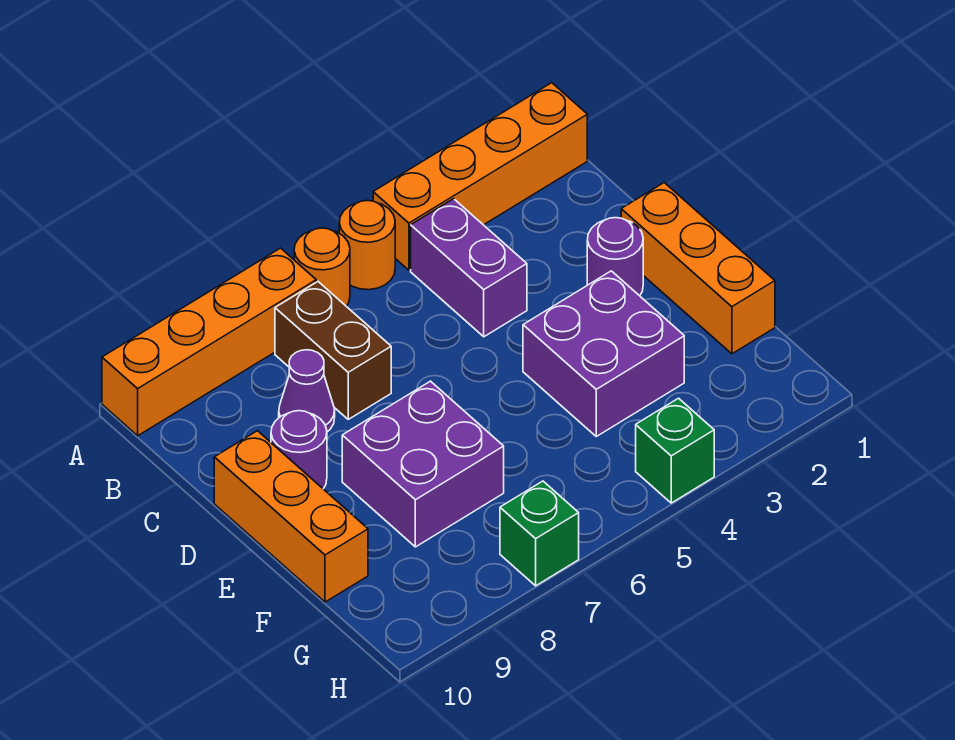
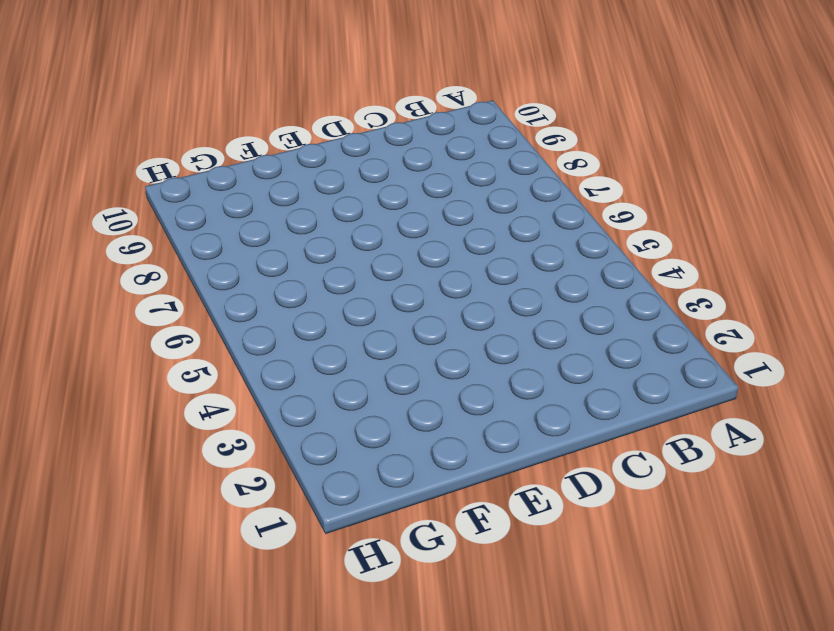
none -> orange 1x4 brick [373,83,587,270]
none -> orange 1x1 round brick [339,201,395,290]
none -> orange 1x1 round brick [294,228,350,306]

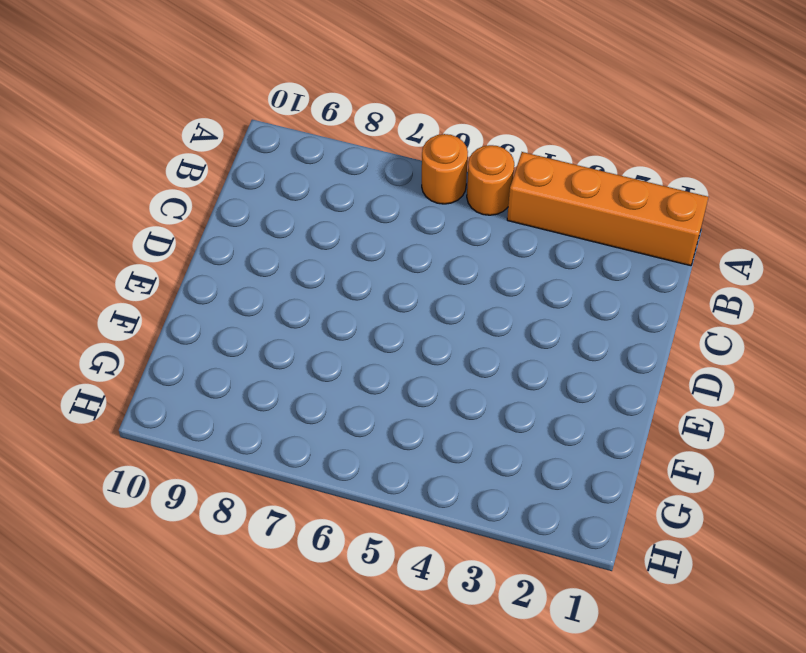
none -> orange 1x4 brick [102,248,316,436]
none -> purple 1x2 brick [411,199,527,337]
none -> brown 1x2 brick [275,282,391,419]

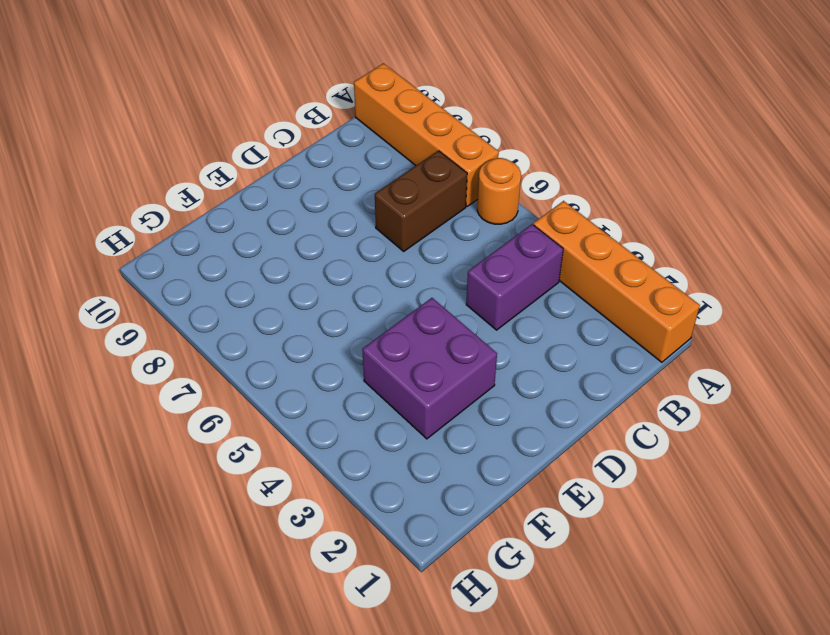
none -> orange 1x1 round brick [339,201,395,290]
none -> purple 1x1 cone [279,350,335,432]
none -> orange 1x3 brick [621,183,775,354]

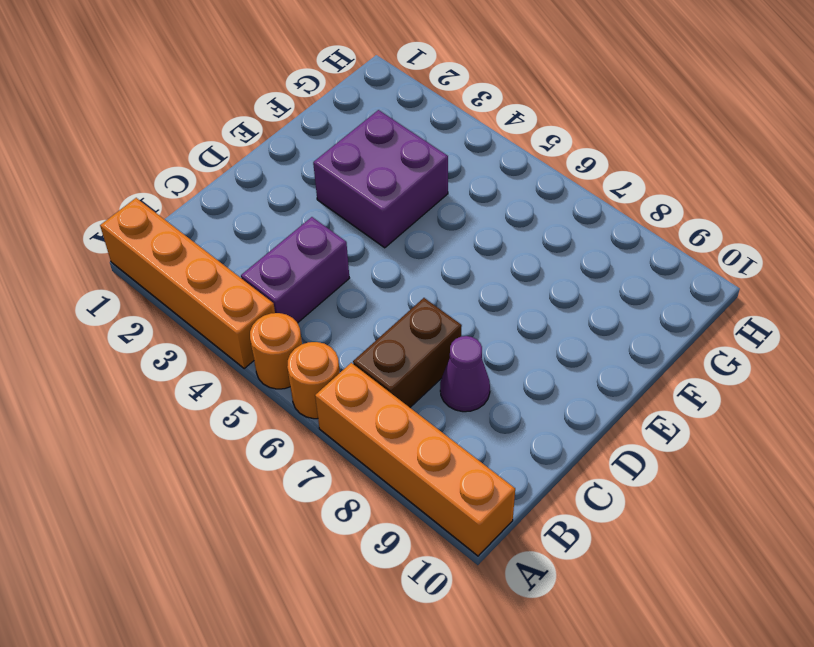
none -> orange 1x3 brick [621,183,775,354]
none -> purple 1x1 round brick [587,218,643,296]
none -> purple 1x1 round brick [271,411,327,489]

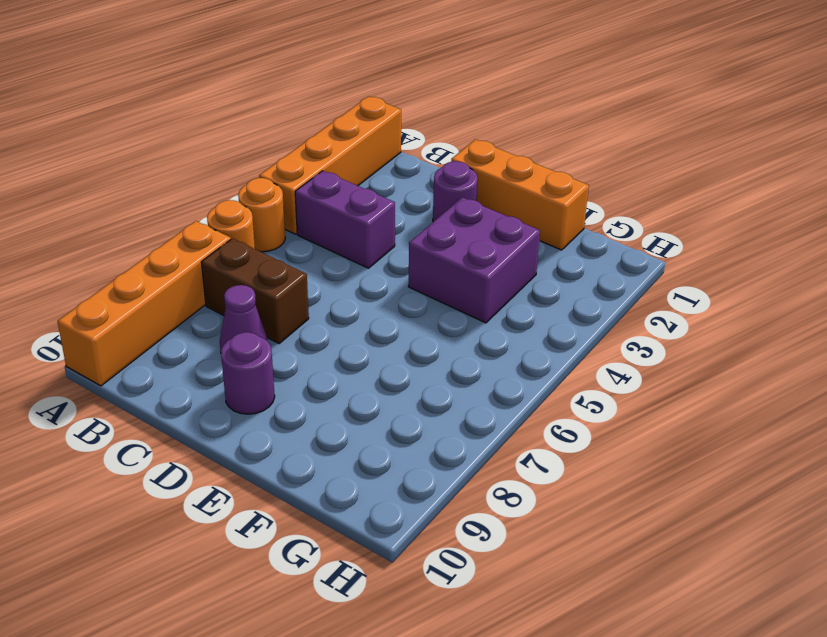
none -> orange 1x3 brick [214,431,368,602]
none -> purple 2x2 brick [342,381,504,547]
none -> green 1x1 brick [636,398,714,503]

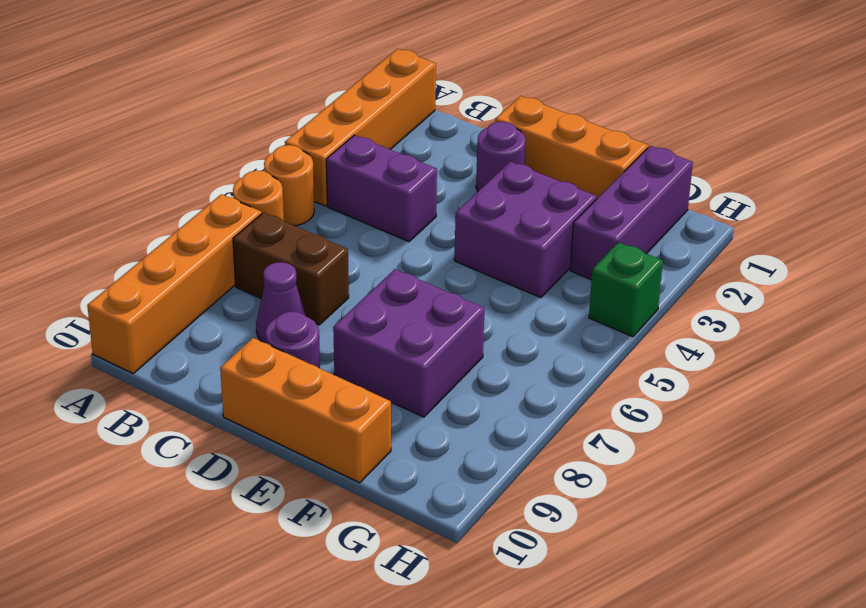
purple 1x3 brick [570,146,693,280] -> none
none -> green 1x1 brick [500,481,579,586]

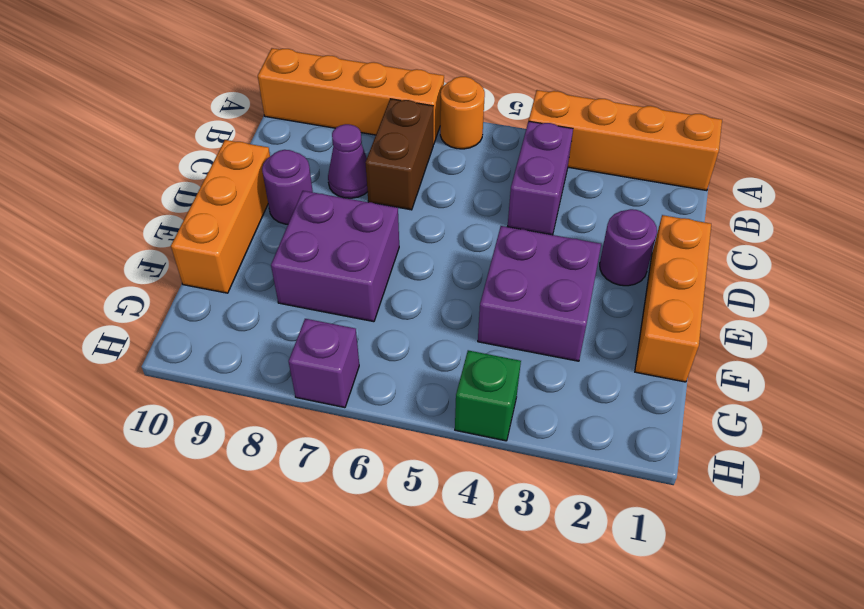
purple 1x1 brick [289,319,359,408] -> green 1x1 brick [500,481,579,586]
none -> orange 1x1 round brick [339,201,395,290]

